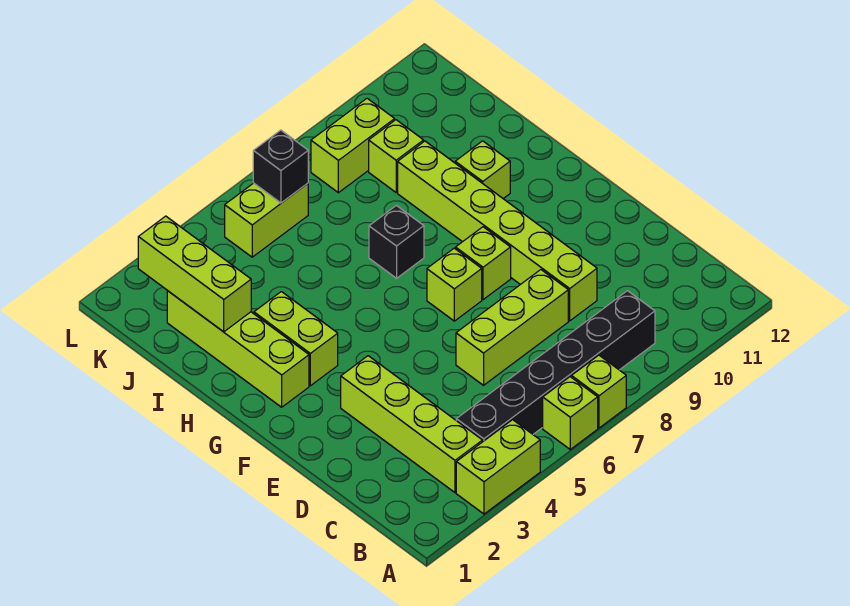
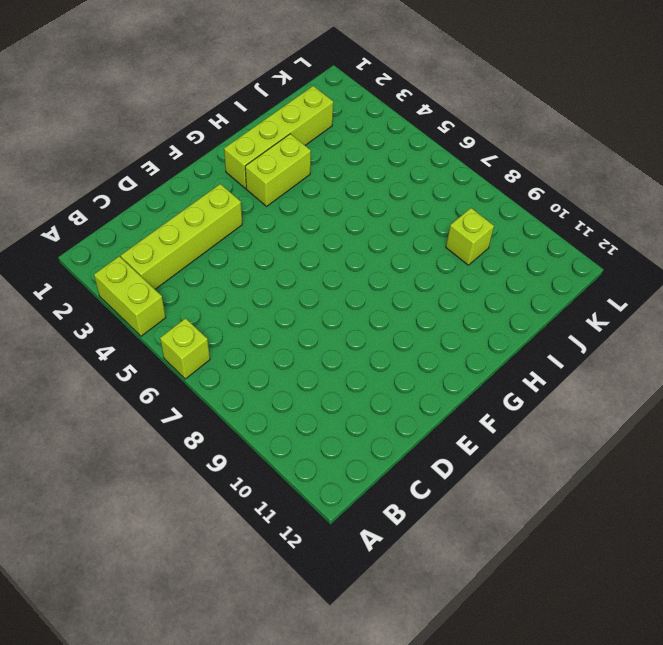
none -> lime 1x1 brick [572,355,626,428]
none -> black 1x6 brick [456,291,655,442]
none -> lime 1x3 brick [456,270,568,385]

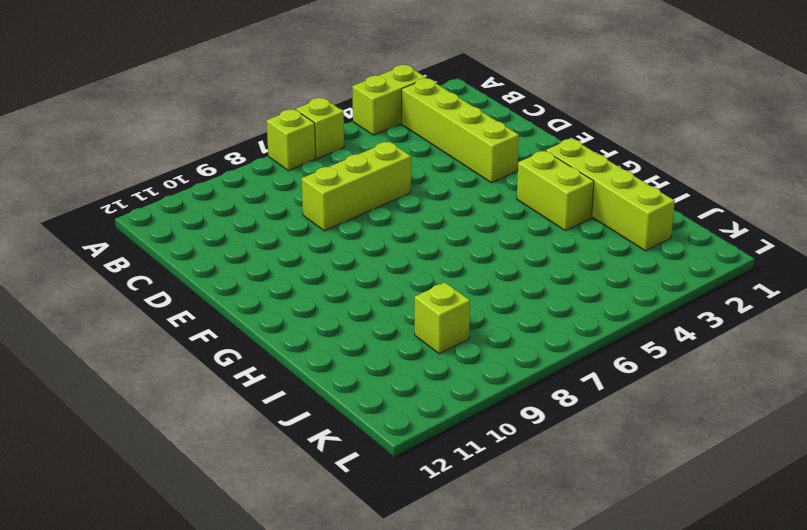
none -> black 1x6 brick [456,291,655,442]
none -> lime 1x6 brick [398,141,597,321]
none -> lime 1x1 brick [427,248,482,321]

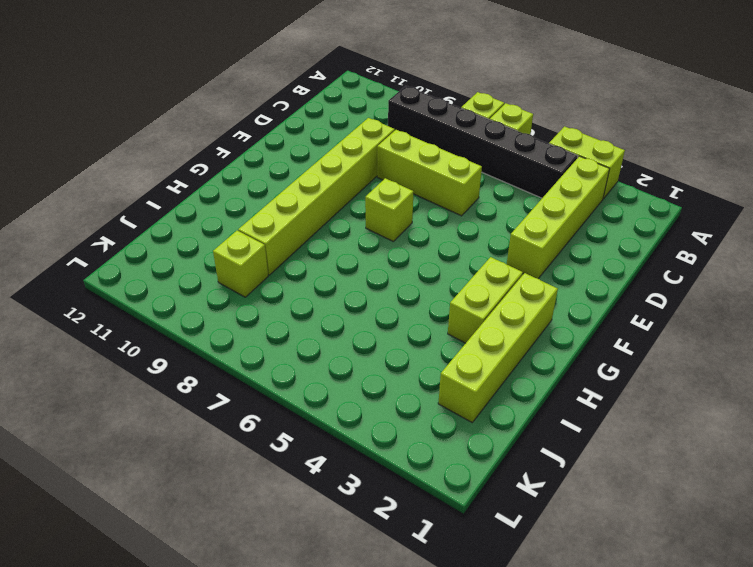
none -> lime 1x1 brick [456,227,511,300]
none -> black 1x1 brick [369,205,424,278]
none -> lime 1x1 brick [455,141,510,199]

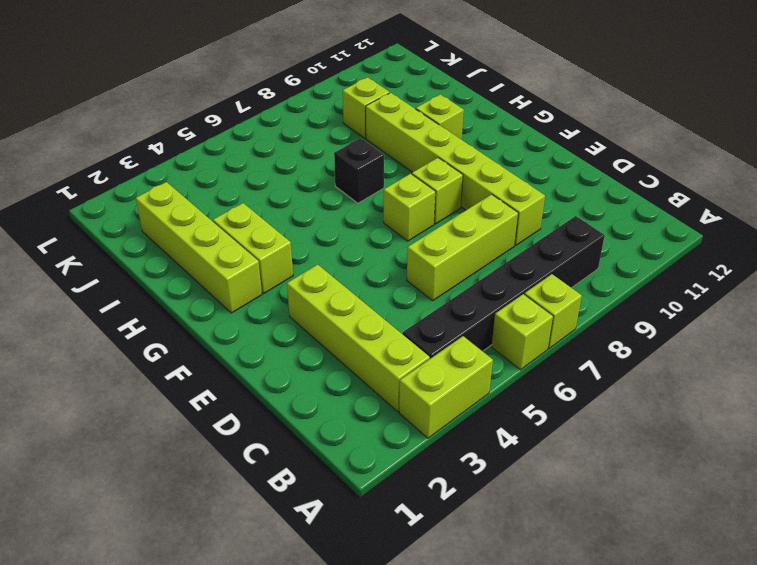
none -> lime 1x2 brick [225,183,308,257]
none -> lime 1x2 brick [311,98,395,193]
none -> lime 1x3 brick [138,216,251,332]

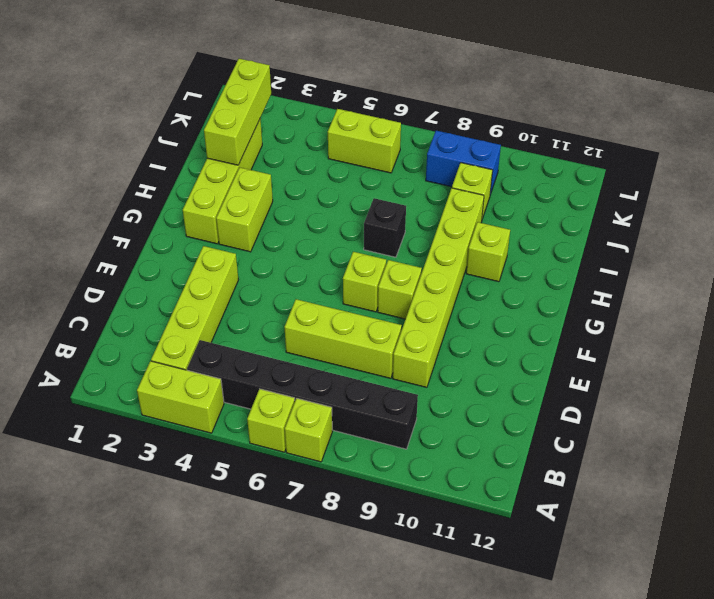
blue 1x2 brick [426,131,501,194] -> lime 1x2 brick [311,98,395,193]
none -> black 1x1 brick [253,130,308,203]

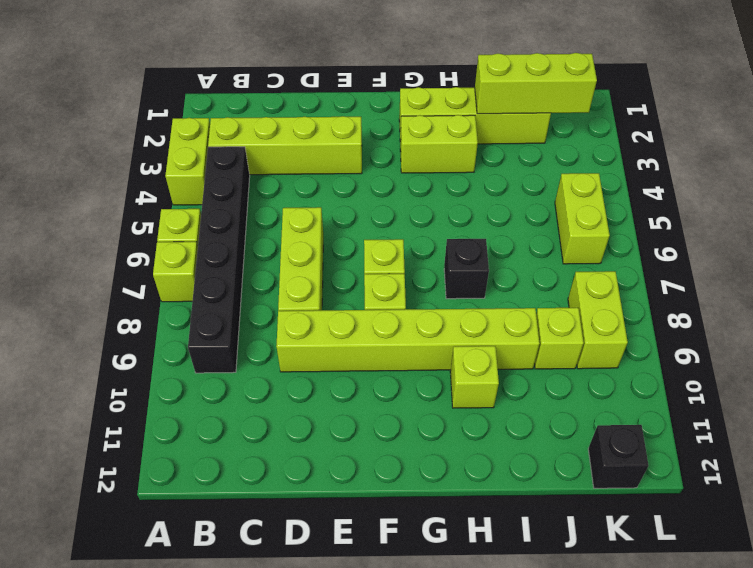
black 1x1 brick [588,425,649,488] -> black 1x1 brick moved to [253,130,308,203]

